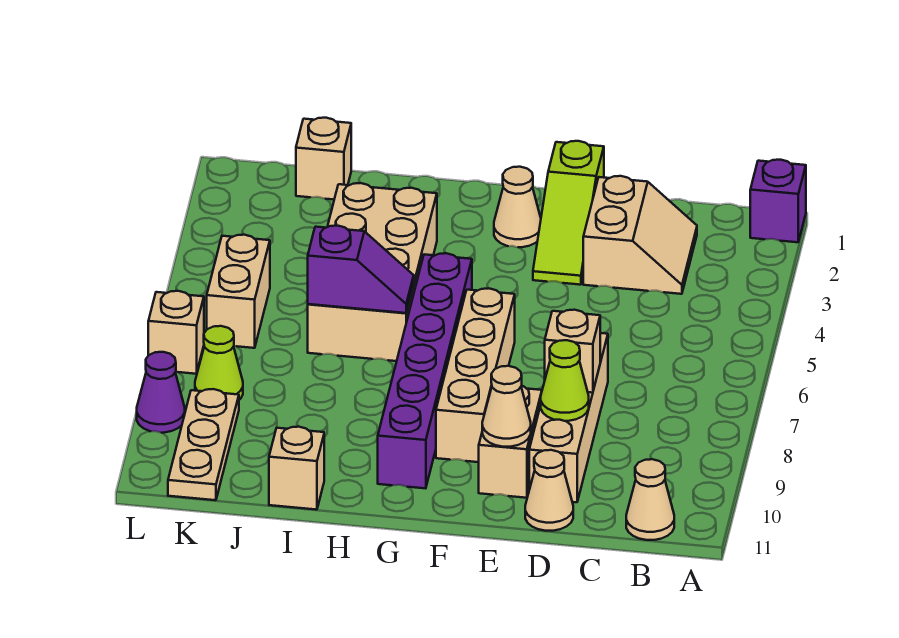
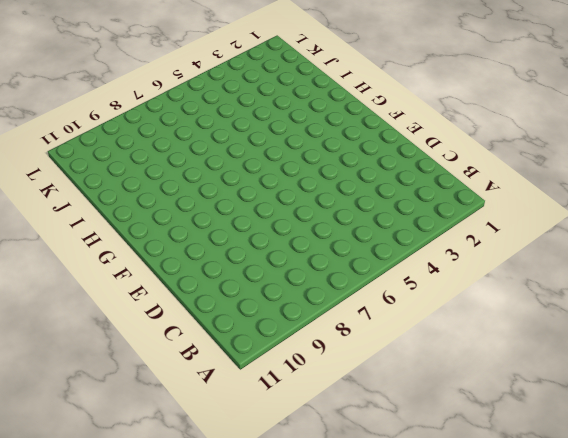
none -> purple 1x1 brick [750,160,806,242]
none -> tan 1x1 cone [626,459,674,540]
none -> tan 2x2 slope [583,176,697,294]

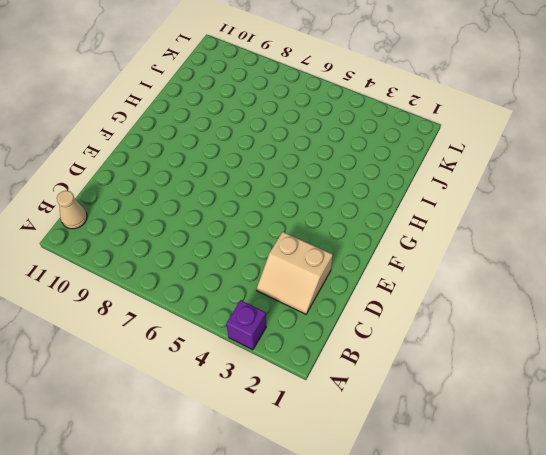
purple 1x1 brick [226,300,266,350] -> purple 1x1 brick moved to [750,160,806,242]
none -> tan 1x4 brick [529,333,608,502]
none -> tan 1x1 cone [525,450,573,531]
none -> lime 1x3 slope [533,141,604,285]

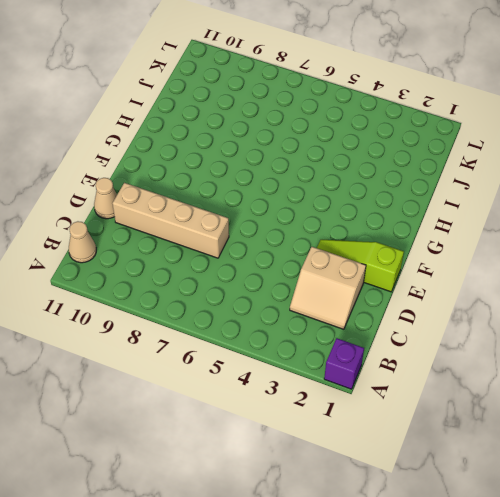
none -> tan 1x2 brick [479,386,542,498]
none -> tan 1x1 cone [494,167,541,247]
none -> tan 1x4 brick [436,289,515,462]

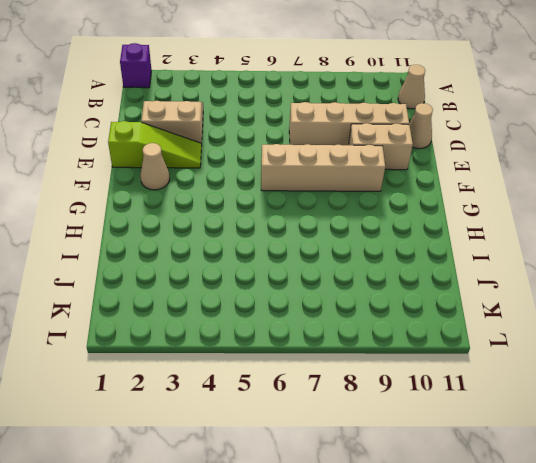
none -> purple 1x6 brick [378,253,472,488]
none -> tan 2x4 brick [308,183,437,361]
none -> tan 1x1 brick [269,427,324,510]

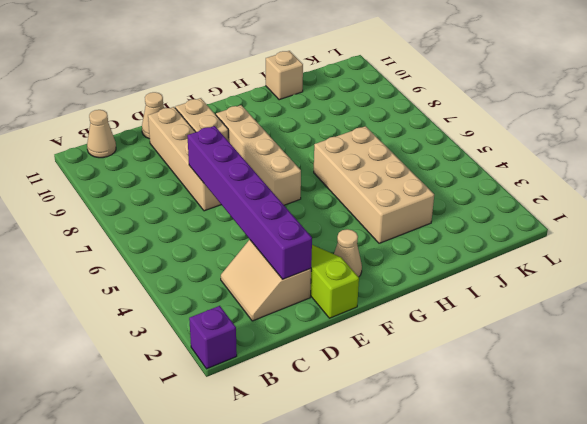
purple 1x6 brick [187,126,312,279] -> purple 1x6 brick moved to [378,253,472,488]
none -> tan 1x1 brick [296,118,351,200]
none -> tan 1x2 brick [207,235,270,348]
none -> lime 1x1 cone [195,326,243,400]

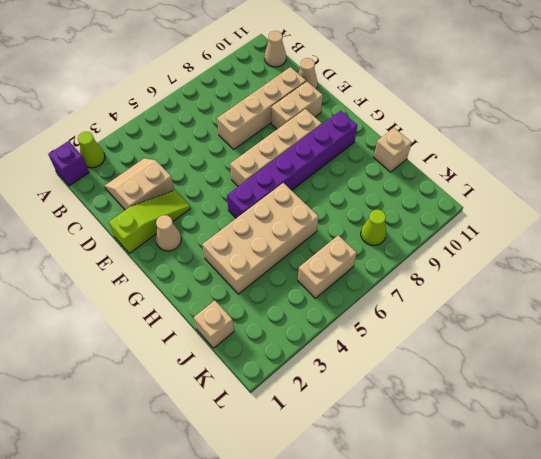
lime 1x1 cone [78,132,105,168] -> lime 1x1 cone moved to [541,340,589,421]
none -> tan 1x3 plate [168,389,239,500]
none -> tan 1x1 brick [148,291,204,374]
none -> purple 1x1 cone [137,352,185,433]

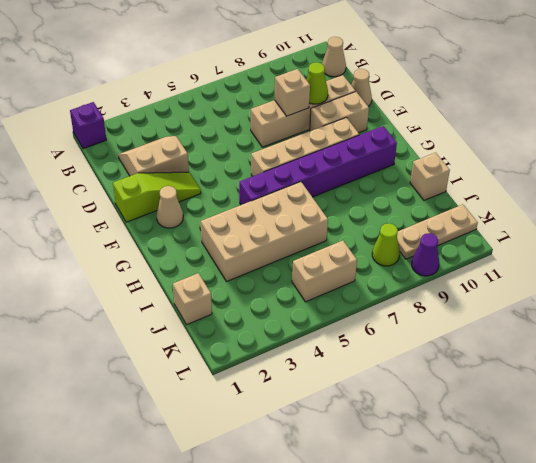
none -> tan 1x1 brick [148,291,204,374]
none -> tan 1x1 cone [482,366,531,447]
none -> purple 1x2 slope [308,226,414,313]

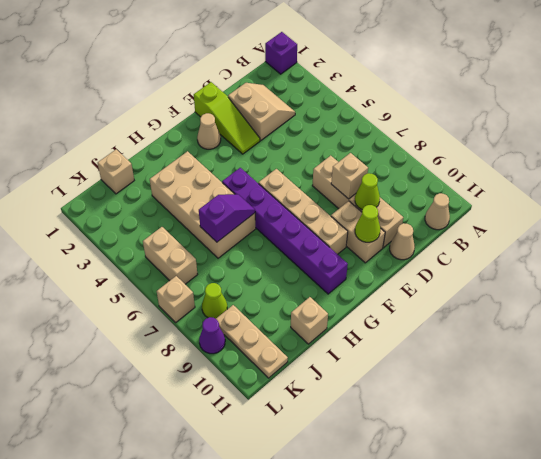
lime 1x1 cone [355,205,380,242] -> tan 1x1 cone [482,366,531,447]

